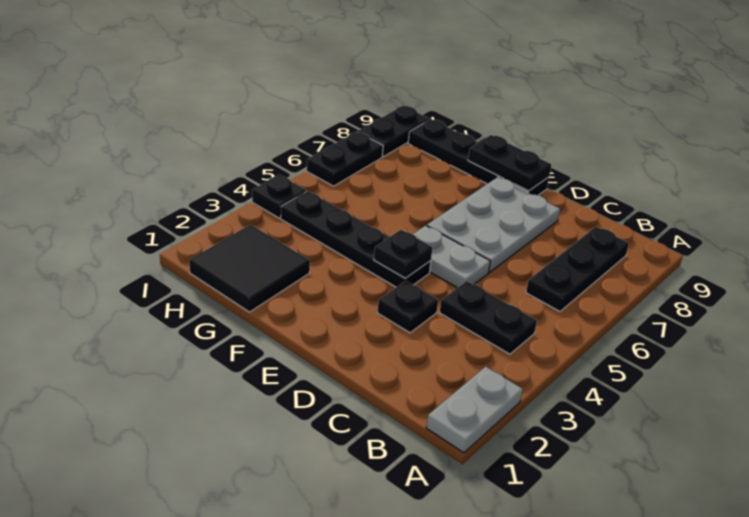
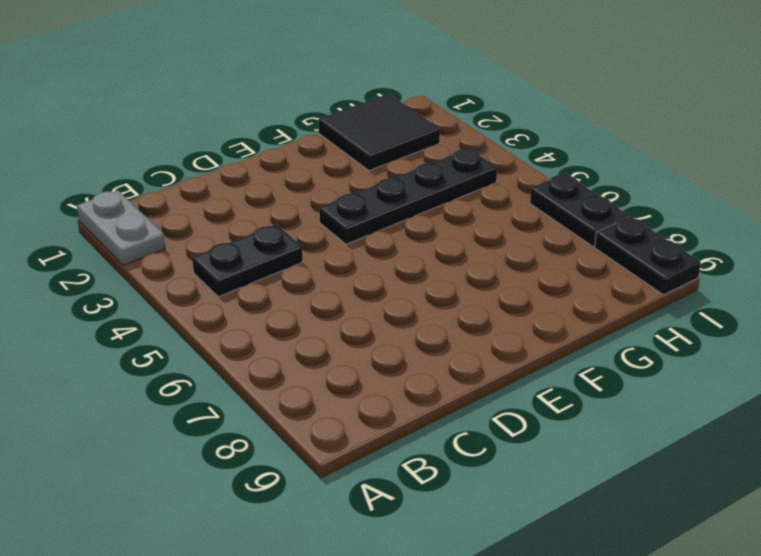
none -> black 1x3 plate [526,227,629,311]
none -> black 1x1 plate [377,281,438,333]
none -> grey 1x2 plate [413,226,490,288]

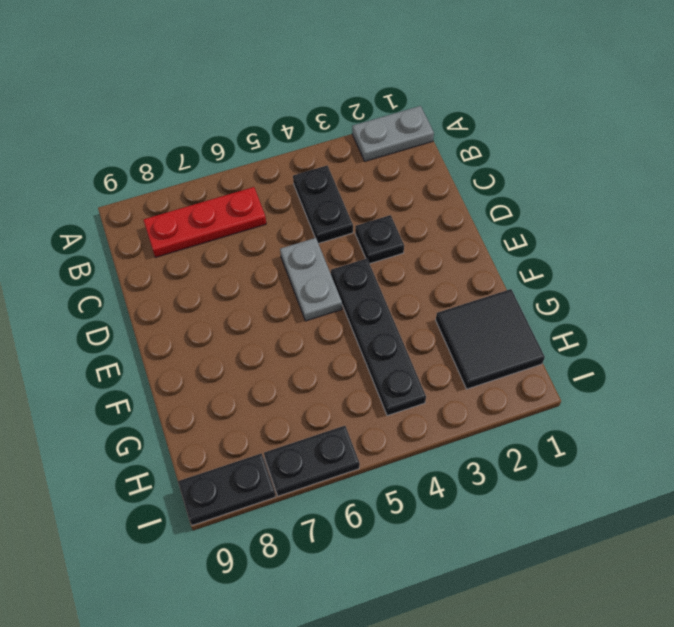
red 1x3 plate [144,187,266,257] -> black 1x3 plate [526,227,629,311]
none -> grey 2x3 plate [427,177,560,272]
none -> black 1x4 plate [408,119,549,195]
none -> black 1x1 plate [252,175,306,218]

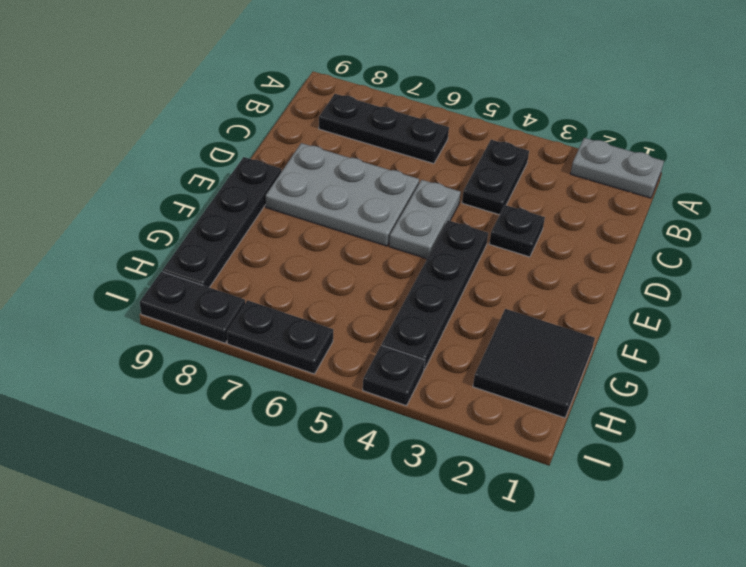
none -> black 1x1 plate [374,230,433,278]
none -> black 1x2 plate [468,135,552,191]

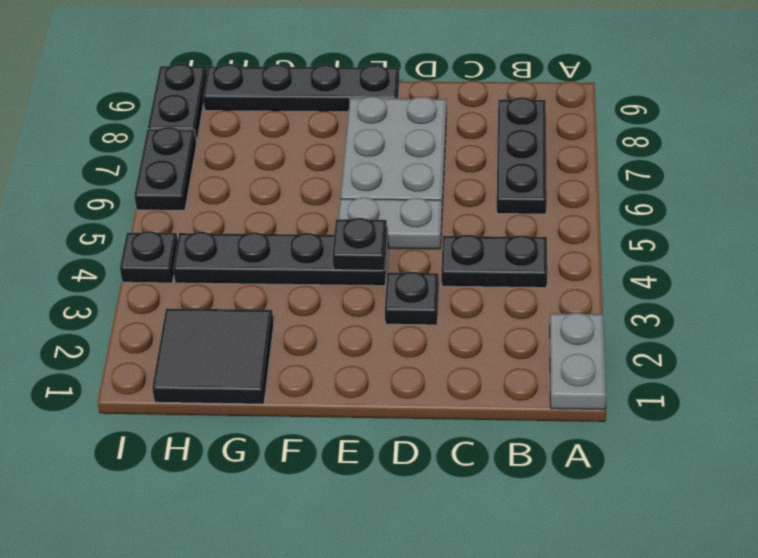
none -> black 1x2 plate [468,135,552,191]

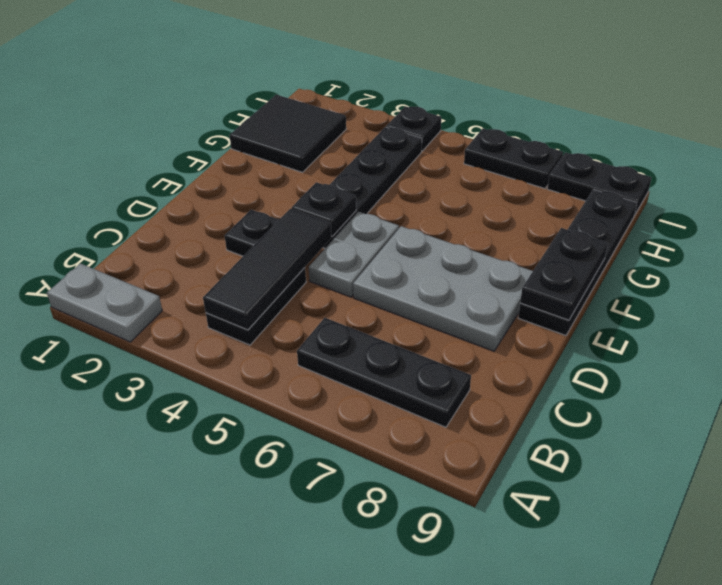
black 1x3 tile [203,209,331,330] -> none

